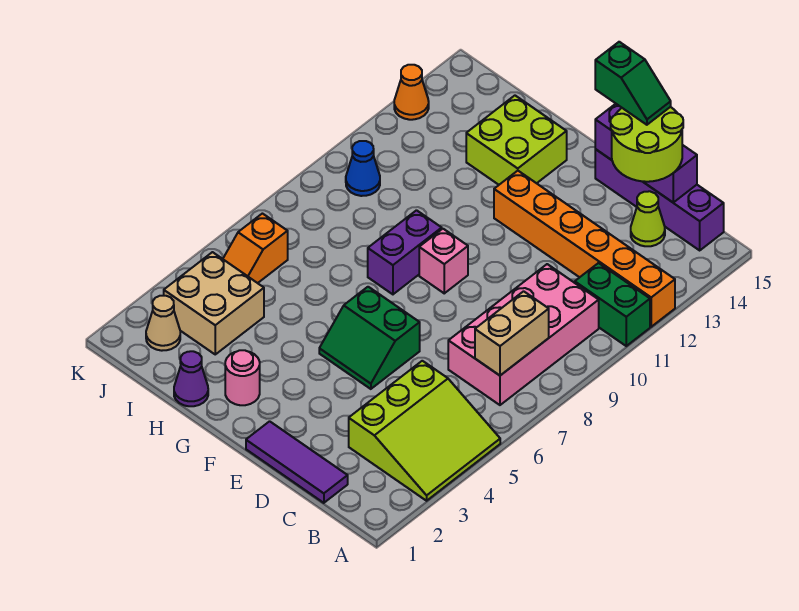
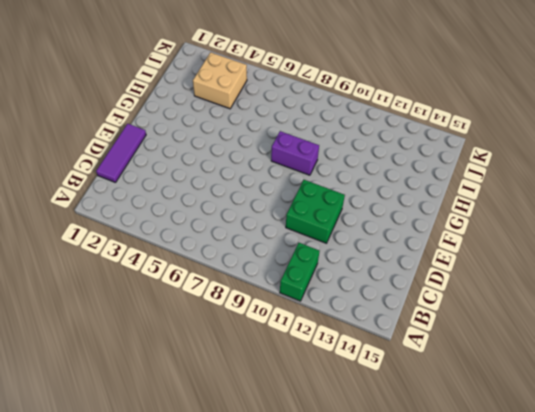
green 2x2 brick [286,180,345,243] -> none
none -> lime 3x3 slope [349,361,500,501]
none -> orange 1x6 brick [494,171,675,327]
none -> pink 2x4 brick [448,264,599,405]

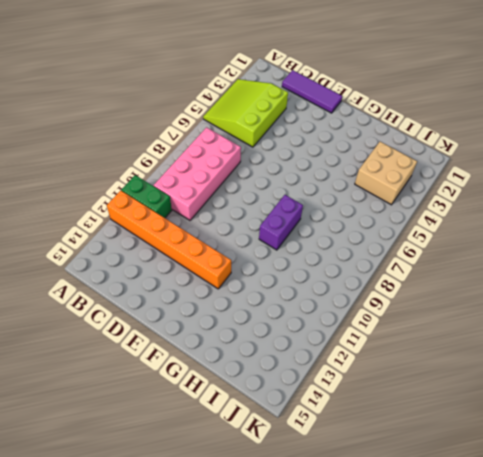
none -> purple 1x4 brick [595,149,724,250]
none -> lime 1x1 cone [631,191,665,246]
none -> green 2x2 slope [319,287,420,389]

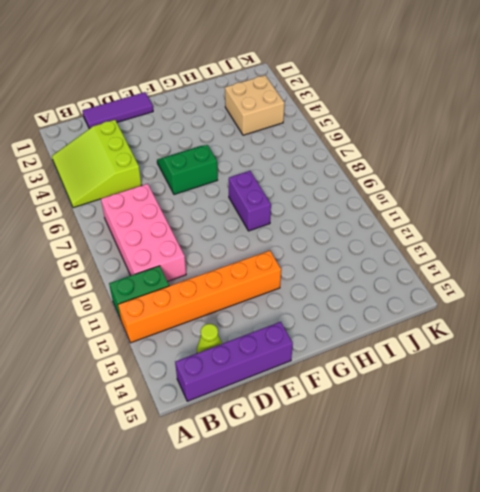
none -> pink 1x1 brick [419,229,468,293]
none -> pink 1x1 round brick [225,350,260,405]
none -> lime 2x2 brick [466,96,567,185]

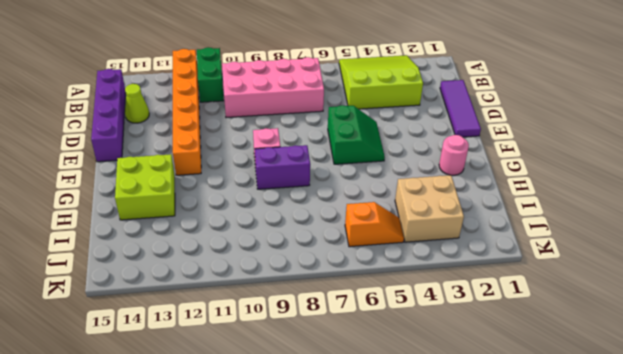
none -> purple 1x1 cone [174,351,208,406]
none -> tan 1x1 cone [146,296,180,351]
none -> blue 1x1 cone [346,141,380,196]

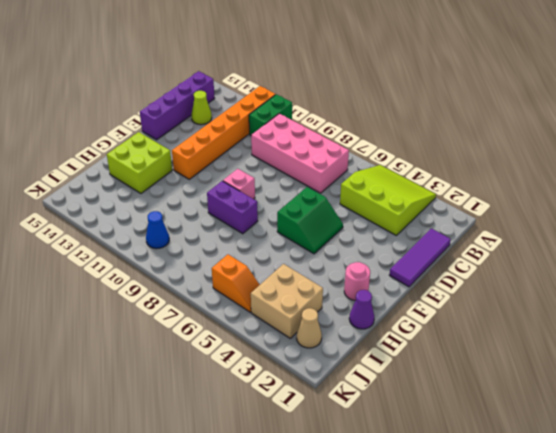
none -> orange 1x1 cone [394,65,429,120]
none -> tan 1x2 brick [475,291,549,375]
none -> purple 1x3 brick [595,104,697,202]

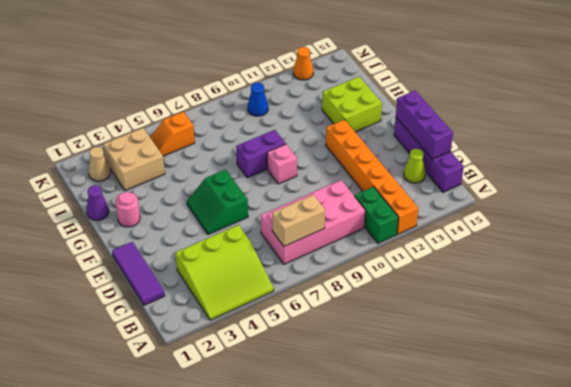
none -> lime 2x2 round brick [611,107,683,182]
none -> green 1x2 slope [595,42,671,125]

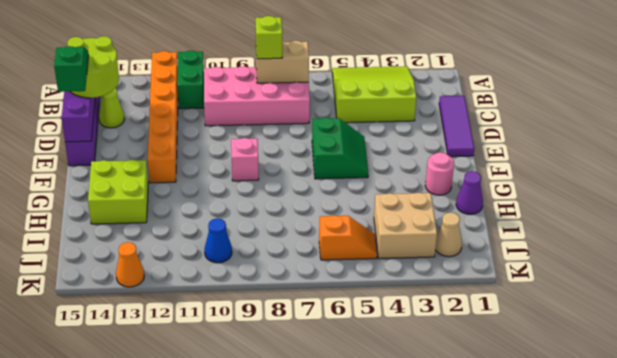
lime 1x1 brick [256,16,282,59] -> none
none -> purple 1x2 brick [368,210,442,294]

